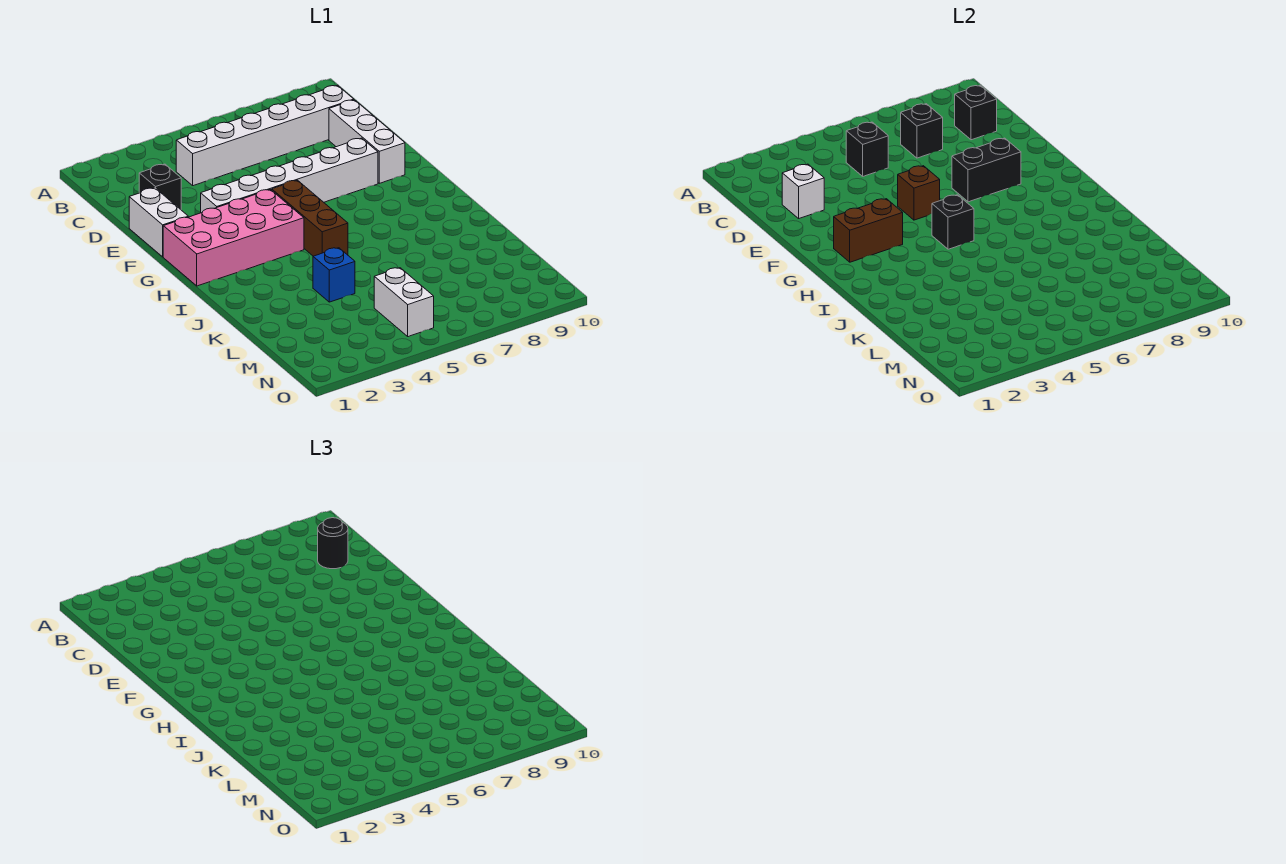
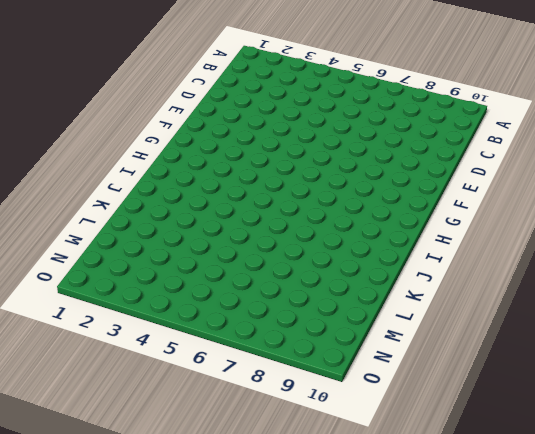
none -> white 1x6 brick [176,85,354,186]
none -> black 1x1 brick [139,164,181,209]
none -> white 1x3 brick [329,100,405,183]

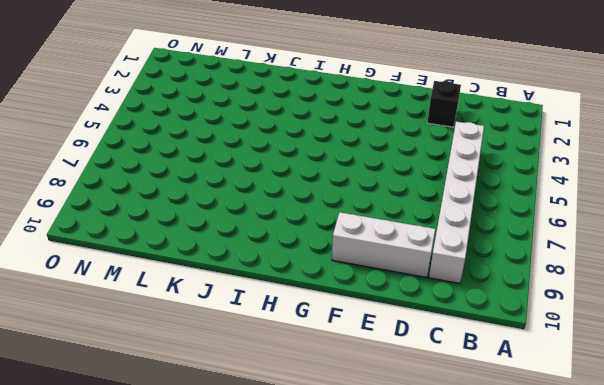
none -> white 1x2 brick [129,188,188,257]
none -> white 1x6 brick [201,138,378,213]
none -> pink 2x4 brick [163,189,304,286]

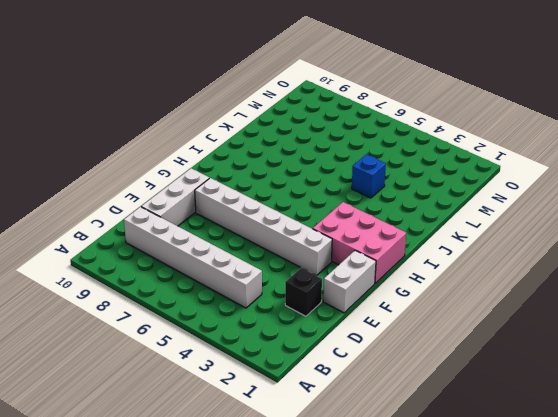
pink 2x3 brick [313,202,406,283] -> pink 2x4 brick [163,189,304,286]
none -> brown 1x3 brick [272,180,348,256]
none -> white 1x2 brick [374,268,434,337]
none -> black 1x1 brick [846,122,888,176]

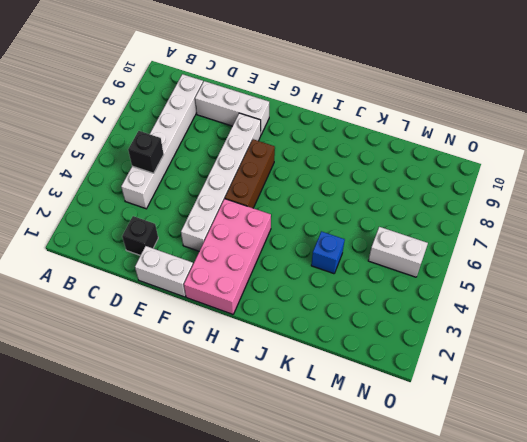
brown 1x3 brick [225,139,275,208] -> brown 1x3 brick turned to [272,180,348,256]
none -> black 1x1 brick [901,104,943,158]
none -> black 1x1 brick [955,85,997,140]
none -> white 1x1 brick [782,164,824,218]

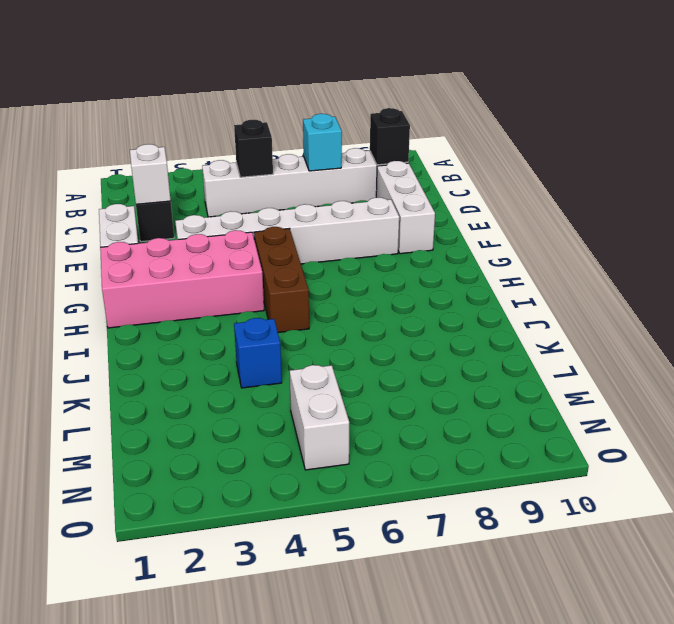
cyan 1x1 brick [303,114,342,171] -> black 1x1 brick [901,104,943,158]
none -> brown 1x1 brick [898,166,940,220]
none -> black 1x2 brick [952,138,1021,202]
none -> brown 1x2 brick [834,199,903,262]

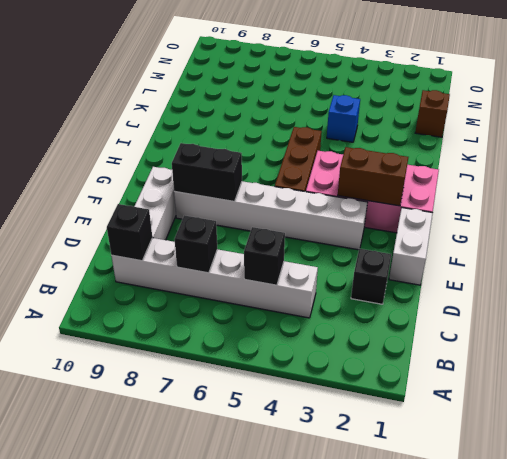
brown 1x1 brick [415,90,450,137] -> brown 1x1 brick moved to [898,166,940,220]
none -> white 1x2 brick [374,268,434,337]
none -> white 1x1 brick [782,164,824,218]
none -> black 1x1 brick [932,195,974,249]

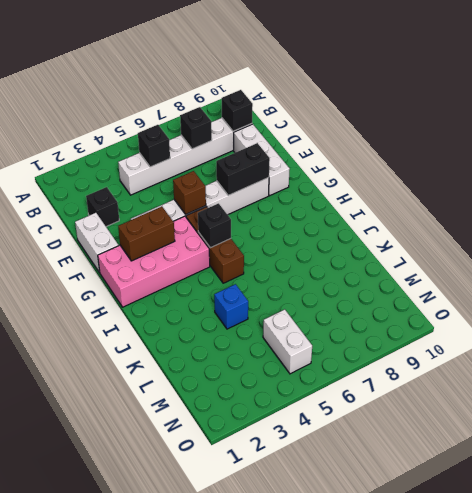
none -> white 1x1 brick [782,164,824,218]
none -> black 1x1 round brick [318,518,348,569]

